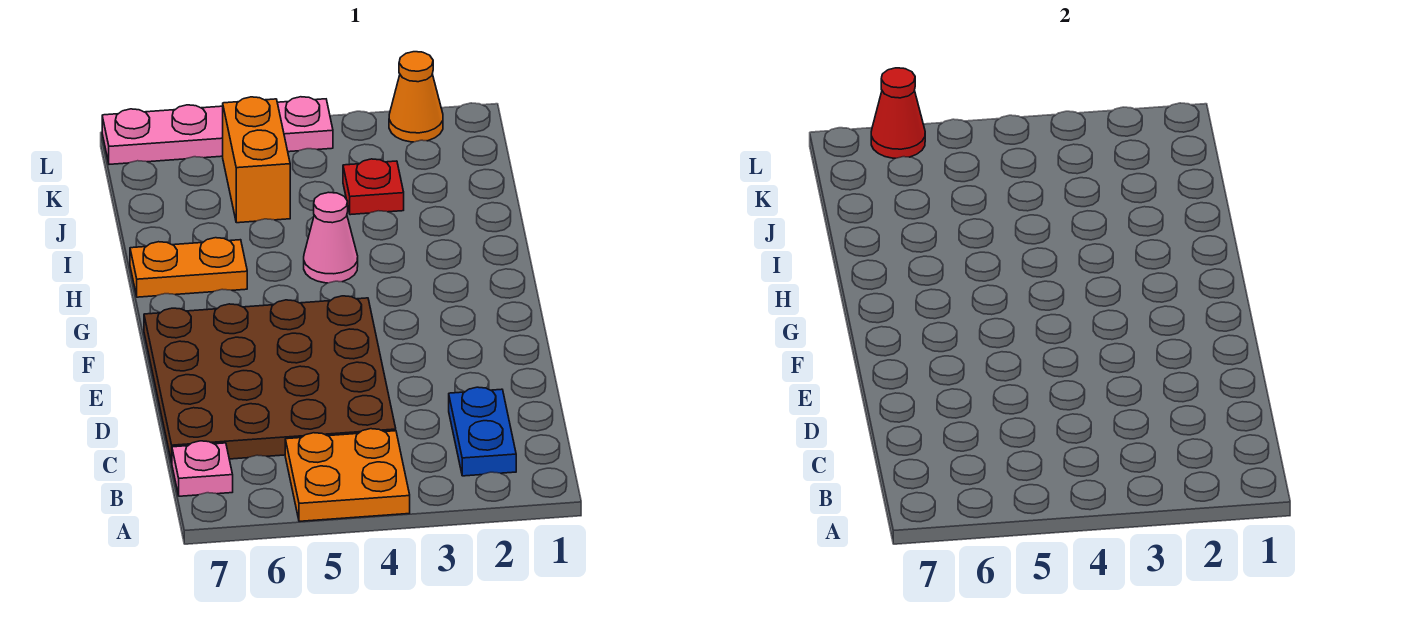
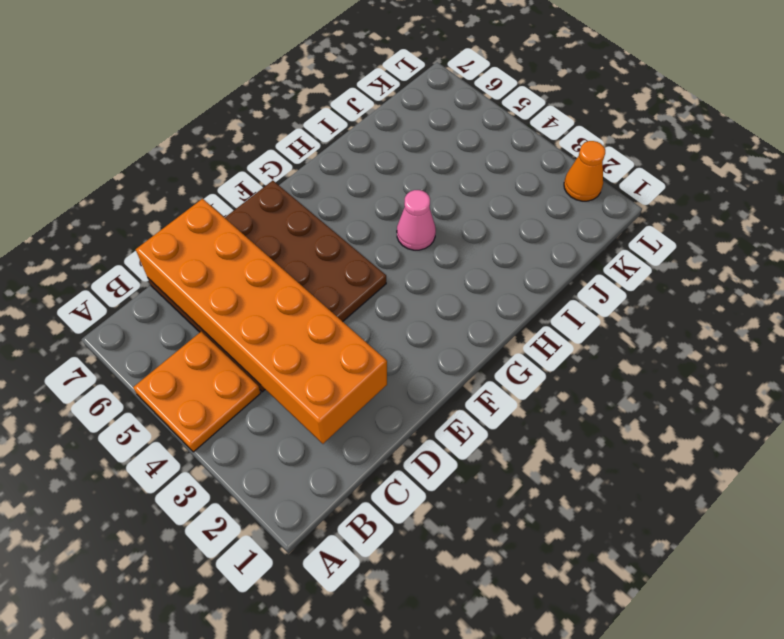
orange 2x6 brick [136,199,387,444] -> none
none -> blue 1x2 plate [449,387,516,476]
none -> pink 1x1 plate [172,441,233,496]

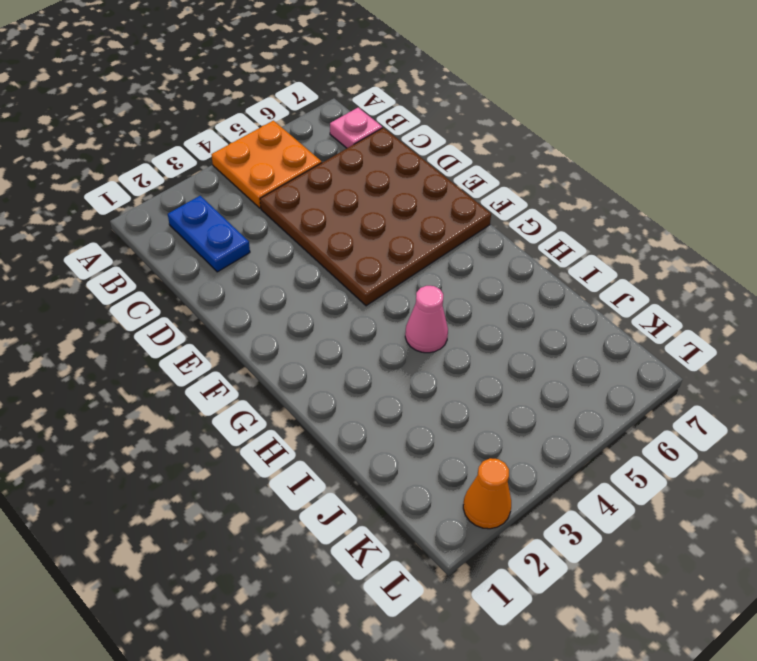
none -> orange 1x2 plate [130,238,247,297]
none -> red 1x1 plate [343,159,404,215]

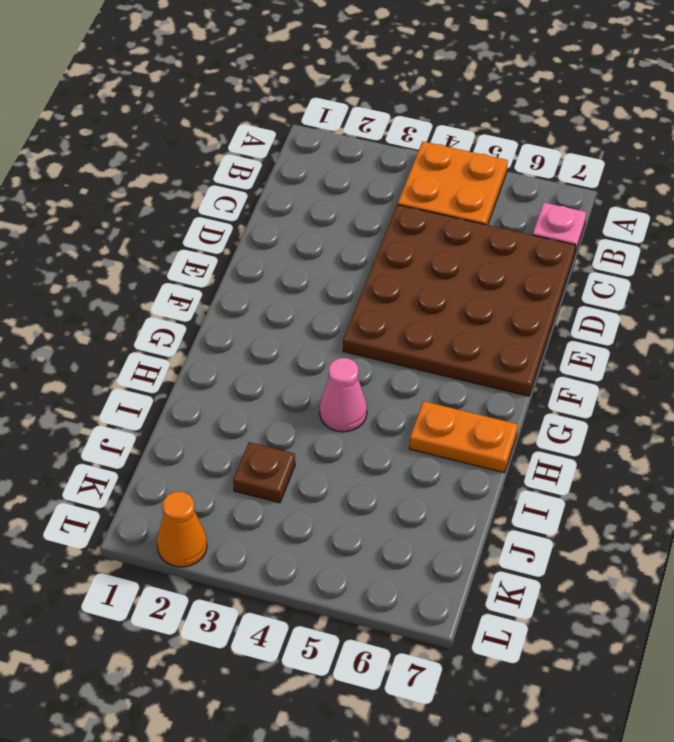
brown 1x1 plate [233,442,295,503] -> red 1x1 plate [343,159,404,215]
none -> blue 1x2 plate [449,387,516,476]
none -> orange 1x2 brick [223,97,290,223]

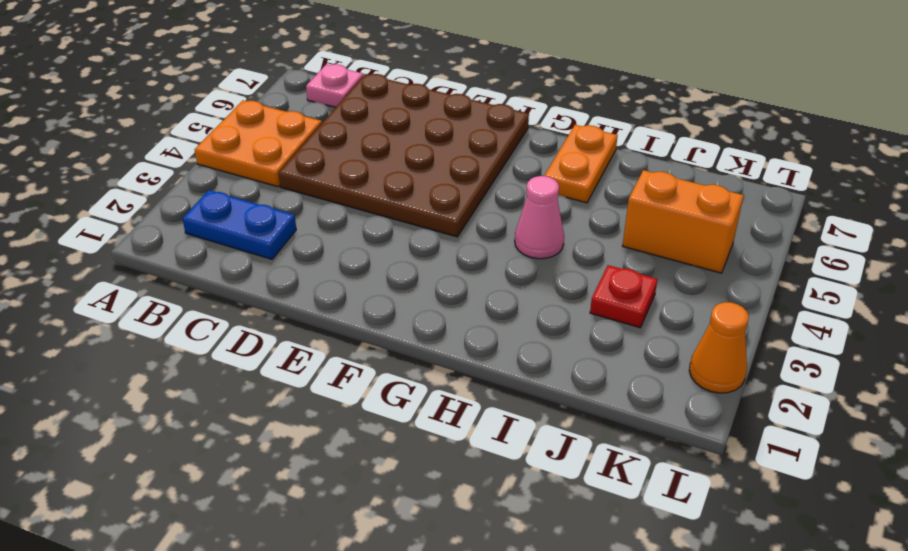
none -> pink 1x4 plate [102,97,333,164]
none -> red 1x1 cone [871,68,925,158]

